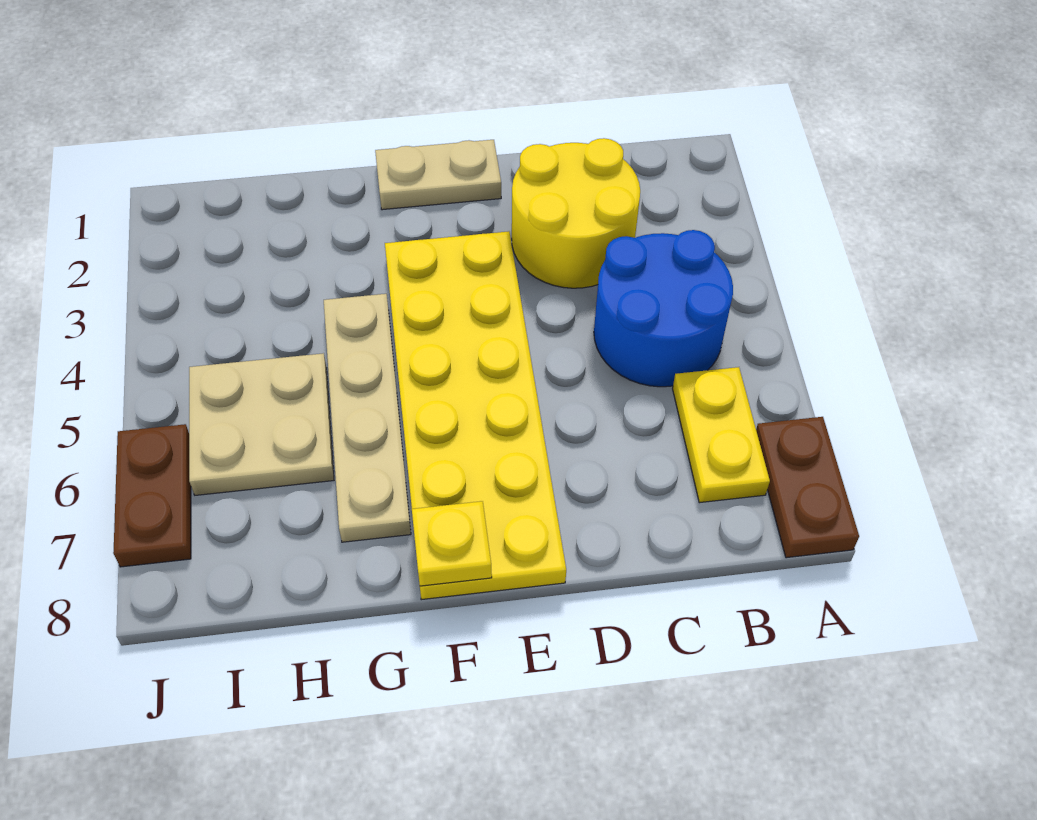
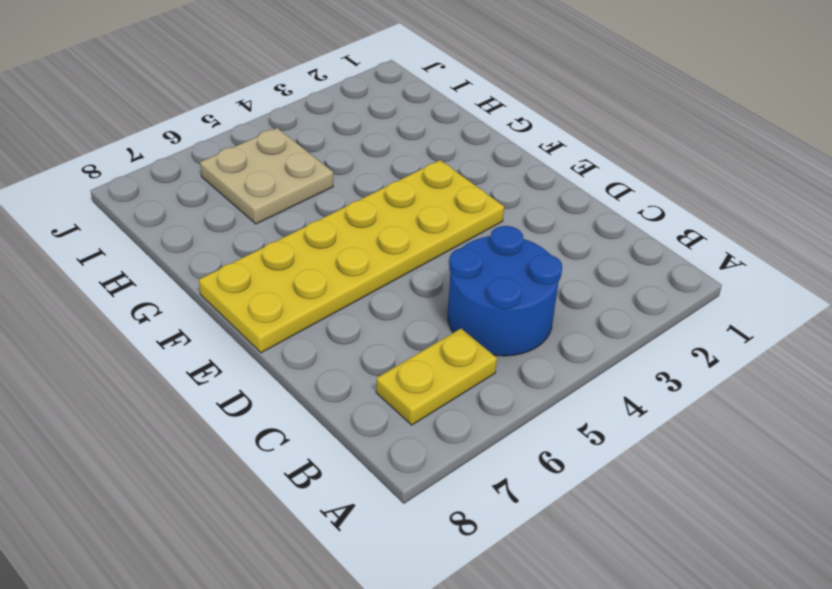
none -> brown 1x2 plate [756,417,859,558]
none -> yellow 2x2 round brick [512,138,640,288]

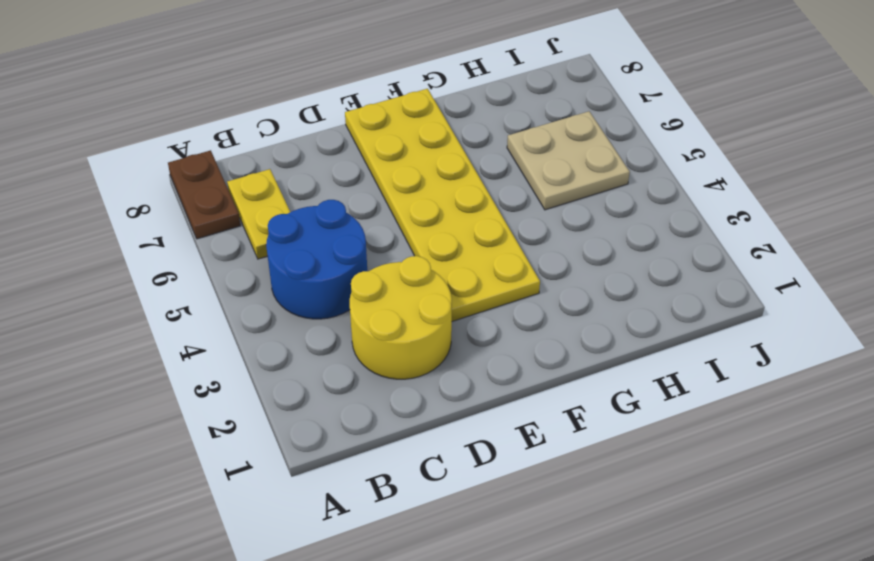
none -> tan 1x2 plate [375,140,501,210]
none -> tan 1x4 plate [324,294,411,542]

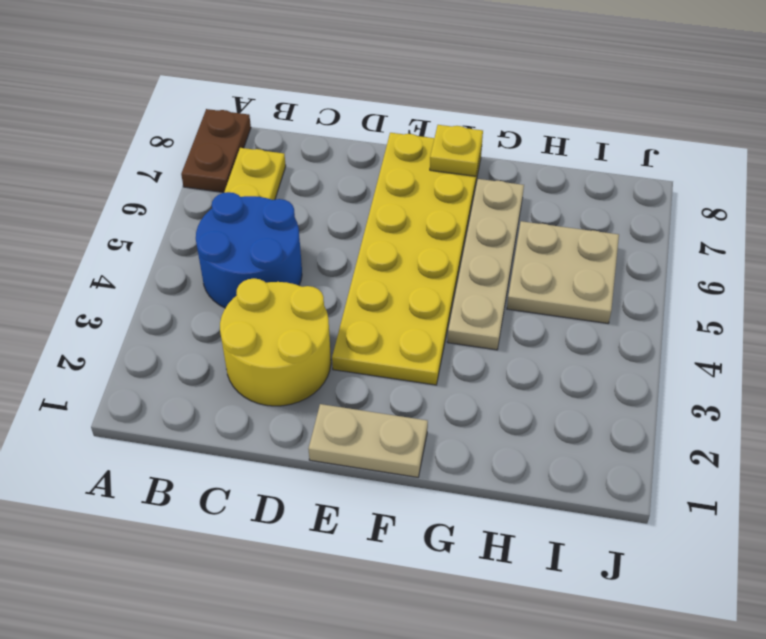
none -> brown 1x2 plate [113,424,191,567]

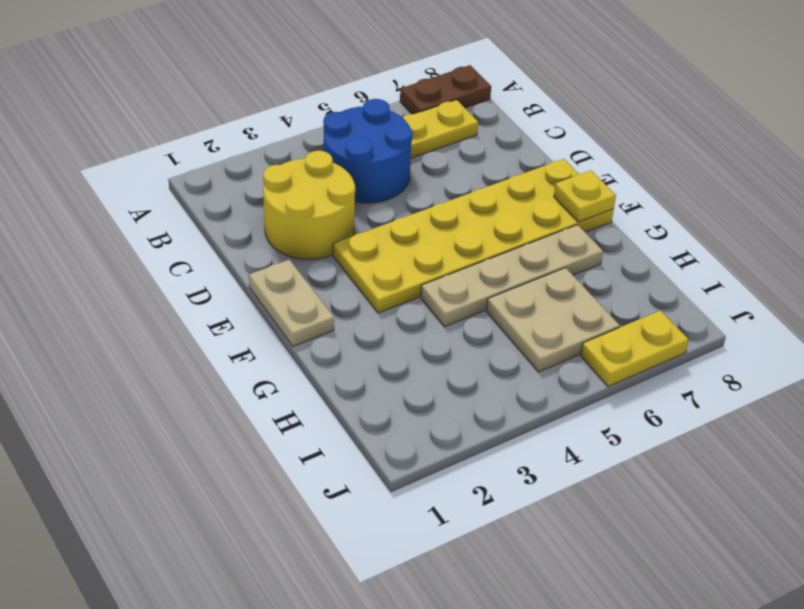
yellow 1x2 plate [581,311,689,386] -> brown 1x2 plate [113,424,191,567]

